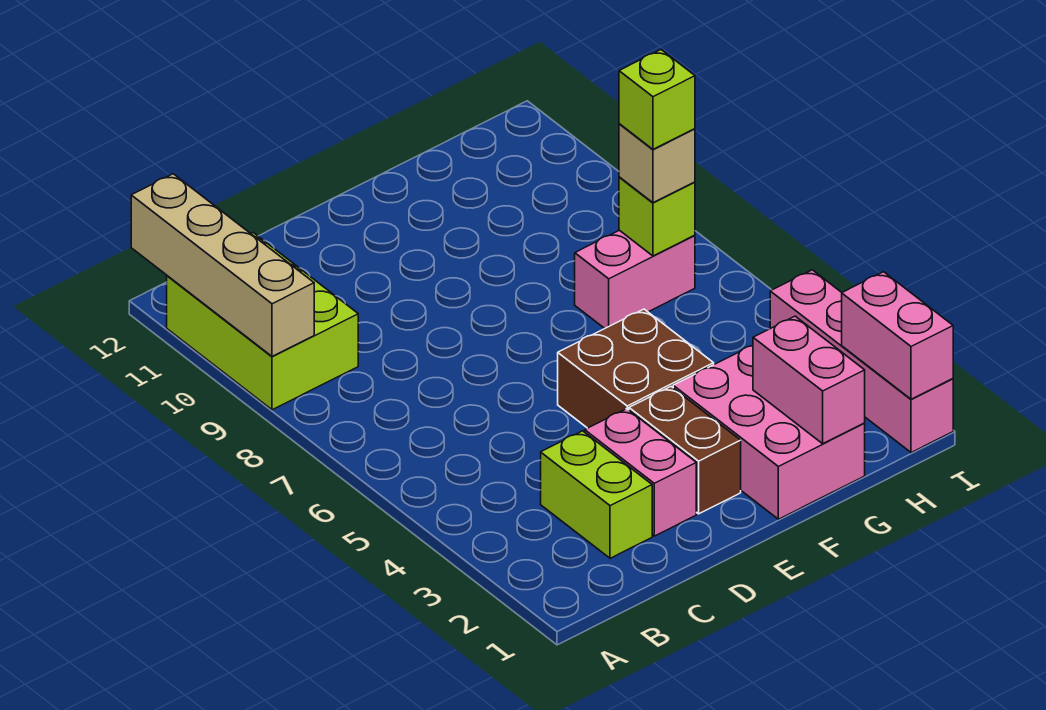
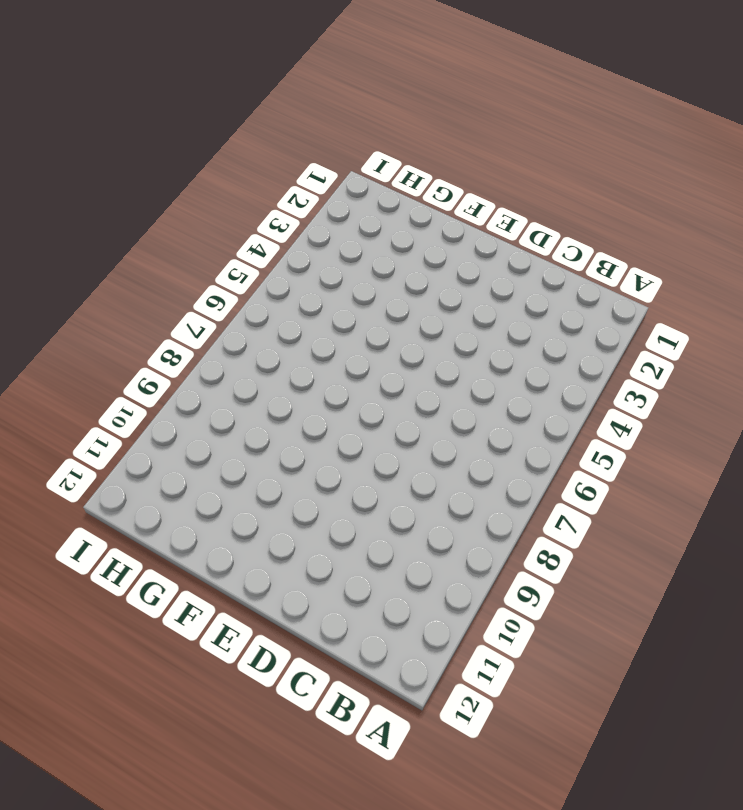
none -> lime 2x3 brick [167,233,358,410]
none -> lime 1x2 brick [541,431,652,558]
none -> pink 1x2 brick [585,409,696,536]

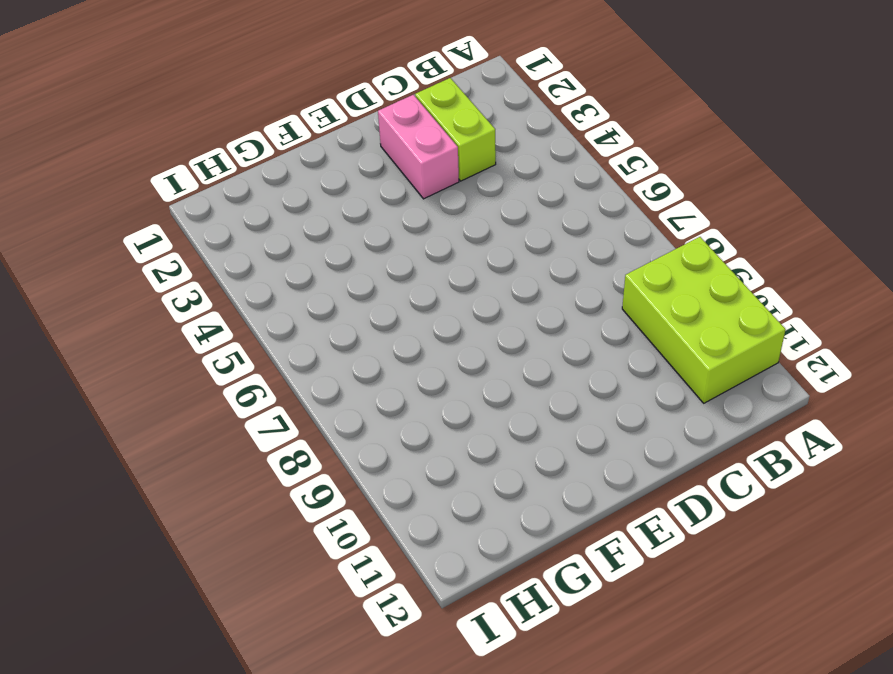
none -> brown 1x2 brick [629,387,741,514]
none -> brown 2x2 brick [558,309,714,428]
none -> pink 2x3 brick [673,346,865,519]

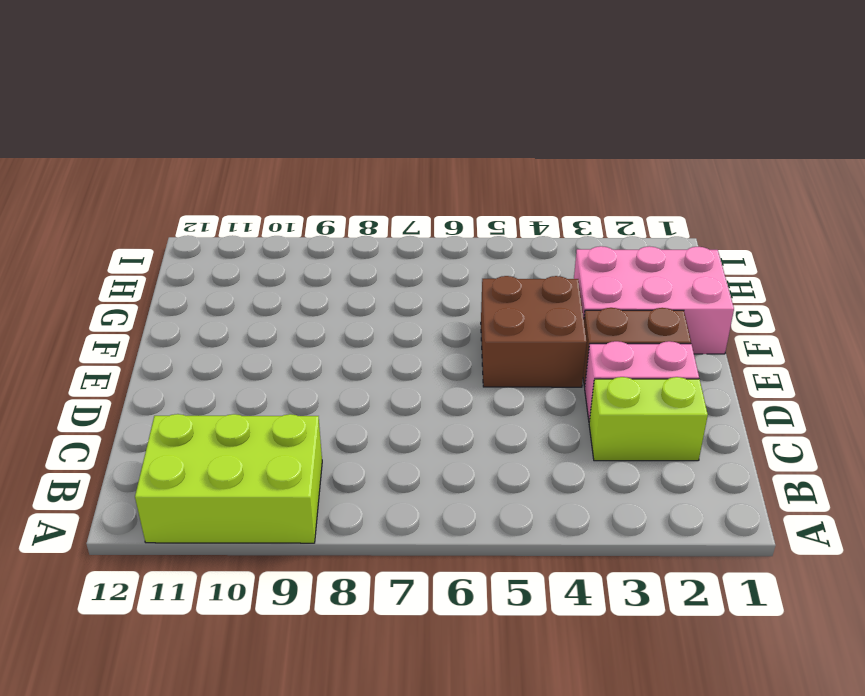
none -> pink 1x2 brick [575,230,695,329]
none -> pink 1x4 brick [770,270,953,453]
none -> tan 1x4 brick [131,174,314,356]

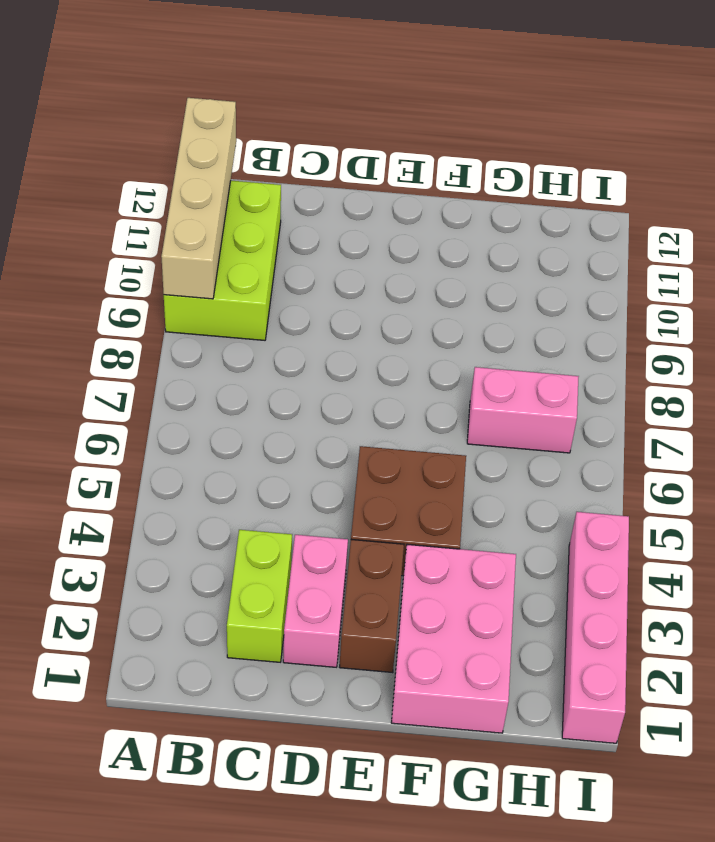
none -> pink 1x2 brick [753,316,865,444]
none -> lime 1x1 brick [619,177,695,256]
none -> pink 1x2 brick [842,272,953,399]

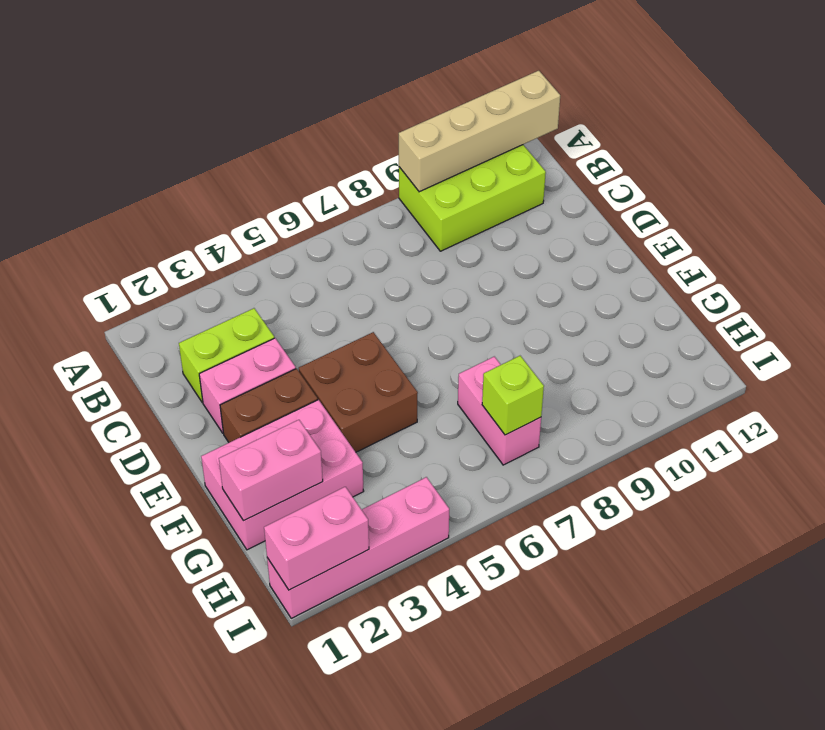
none -> tan 1x1 brick [619,124,695,203]
none -> lime 1x1 brick [619,50,695,149]

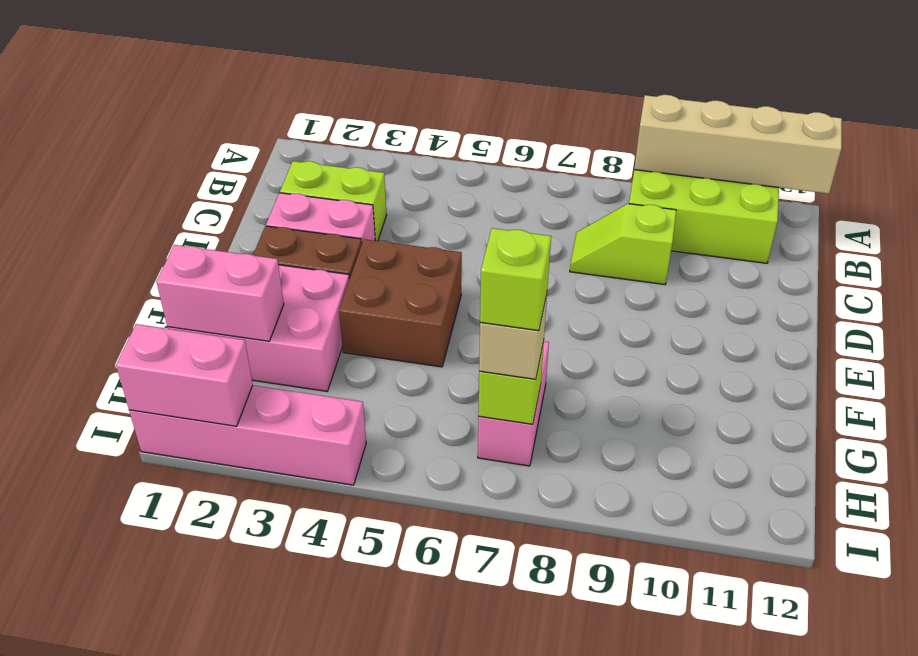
lime 1x2 slope [570,204,676,285] -> none

